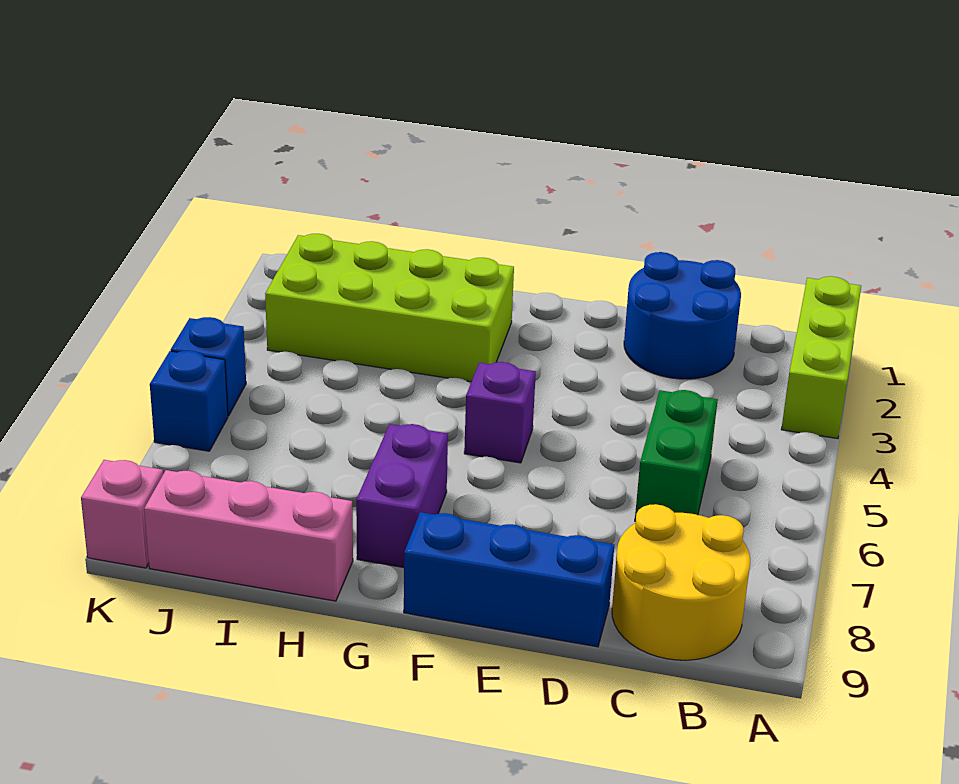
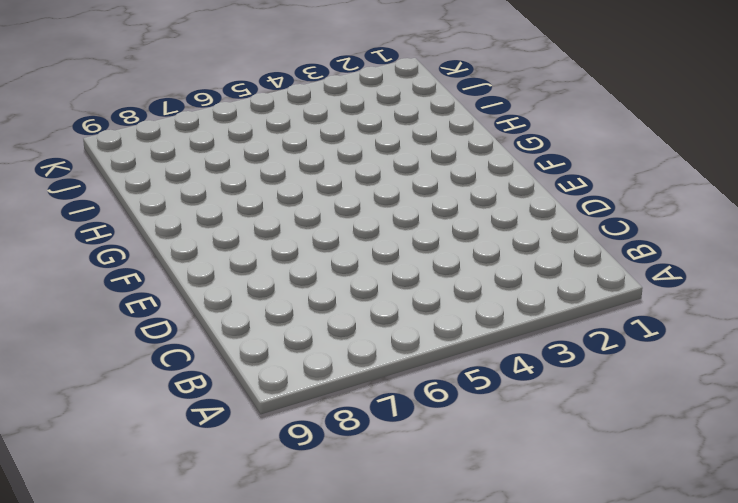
none -> lime 1x3 brick [781,276,861,439]
none -> yellow 2x2 round brick [612,504,750,660]
none -> blue 2x2 round brick [624,252,741,379]

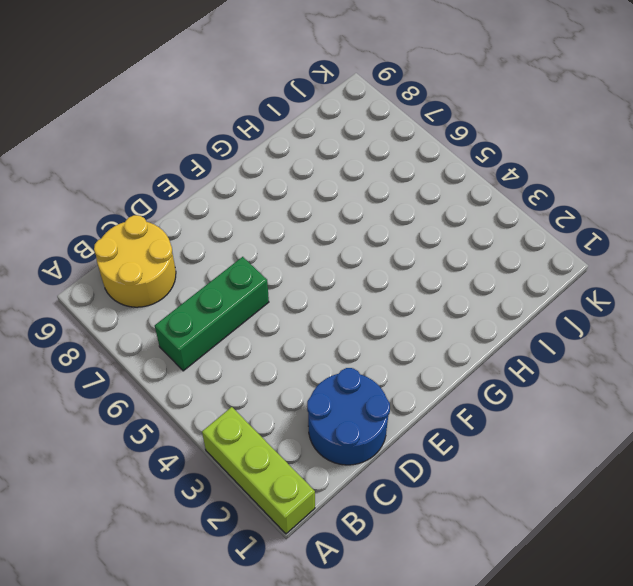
green 1x3 brick [155,257,269,371] -> green 1x2 brick [635,390,718,521]
none -> blue 1x3 brick [404,512,614,647]
none -> purple 1x1 brick [464,362,536,463]
none -> lime 2x4 brick [265,234,514,382]

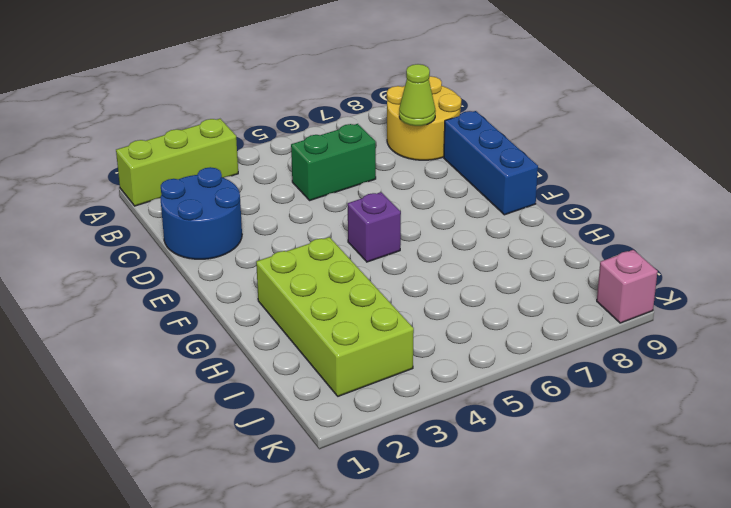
lime 1x1 cone [399,64,436,126] -> none
none -> purple 1x2 brick [356,424,448,568]
none -> pink 1x3 brick [144,470,353,601]
none -> blue 1x1 brick [171,317,246,416]

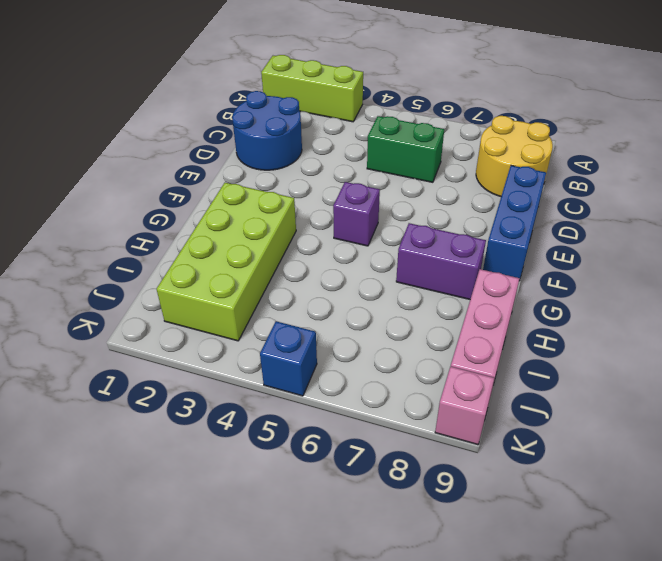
none -> blue 1x1 brick [150,350,228,451]

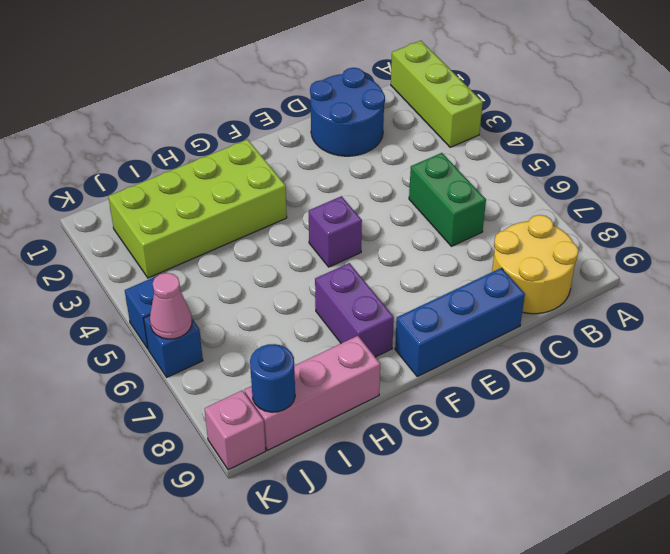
blue 1x1 round brick [250,344,295,412] -> none
pink 1x1 cone [150,273,192,339] -> none

